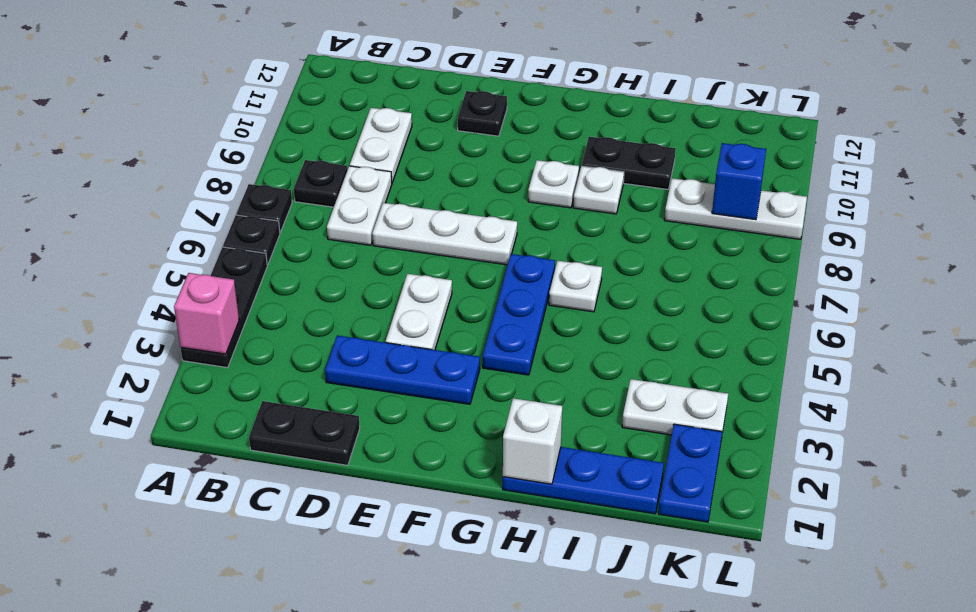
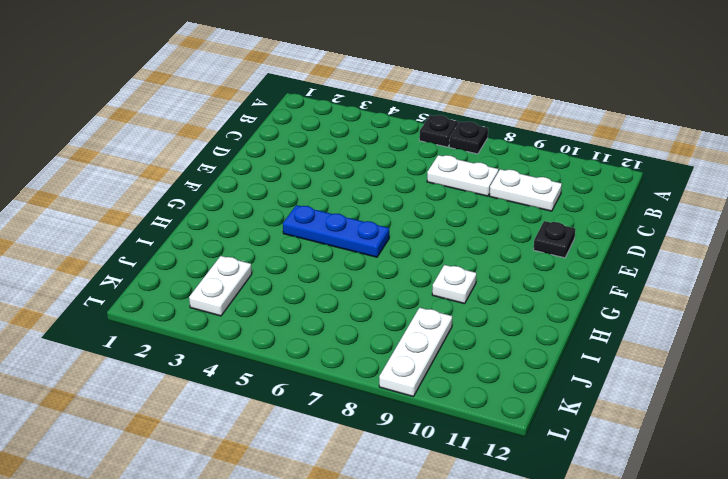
none -> black 1x3 plate [181,247,267,368]
none -> black 1x1 plate [294,160,347,207]
none -> black 1x2 plate [249,401,360,465]

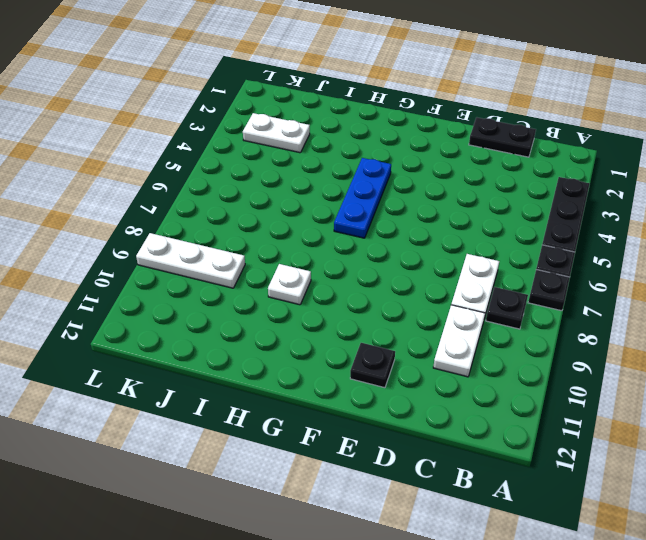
none -> blue 1x3 plate [325,335,480,404]
none -> white 1x3 plate [372,203,517,265]
none -> white 1x2 plate [386,274,452,350]

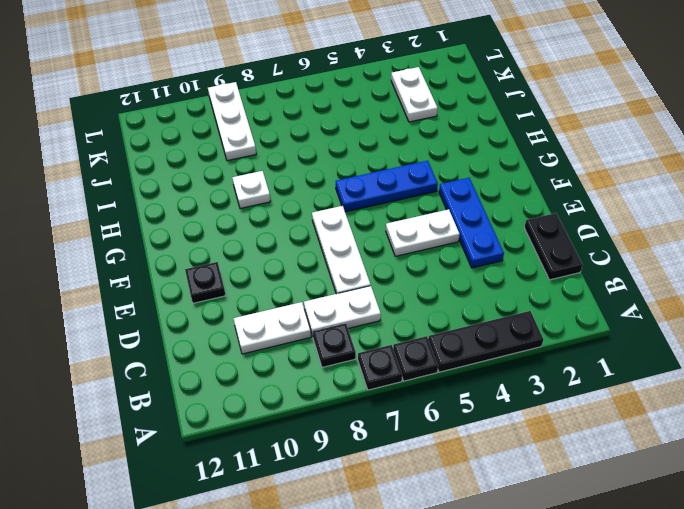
none -> white 1x1 plate [528,160,579,208]
none -> blue 1x3 plate [503,447,664,514]
none -> white 1x1 plate [549,261,602,312]

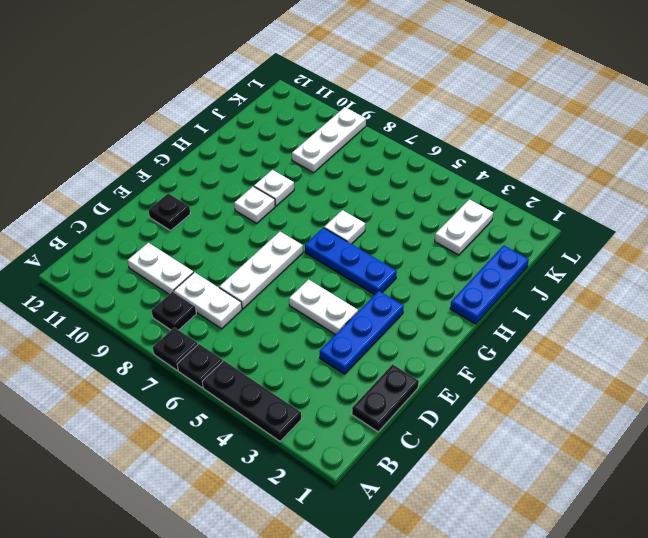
none -> black 1x2 plate [582,137,676,189]
none -> blue 1x2 plate [658,424,722,522]
none -> pink 1x1 brick [174,273,239,354]

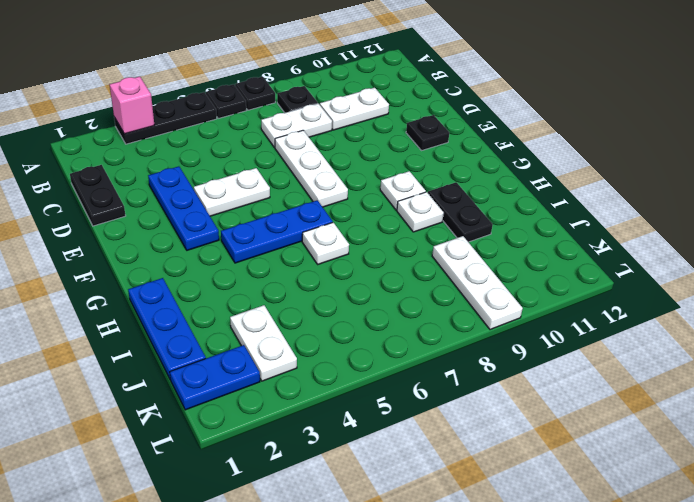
none -> white 1x1 brick [503,398,562,484]
none -> blue 1x1 brick [712,143,766,220]

